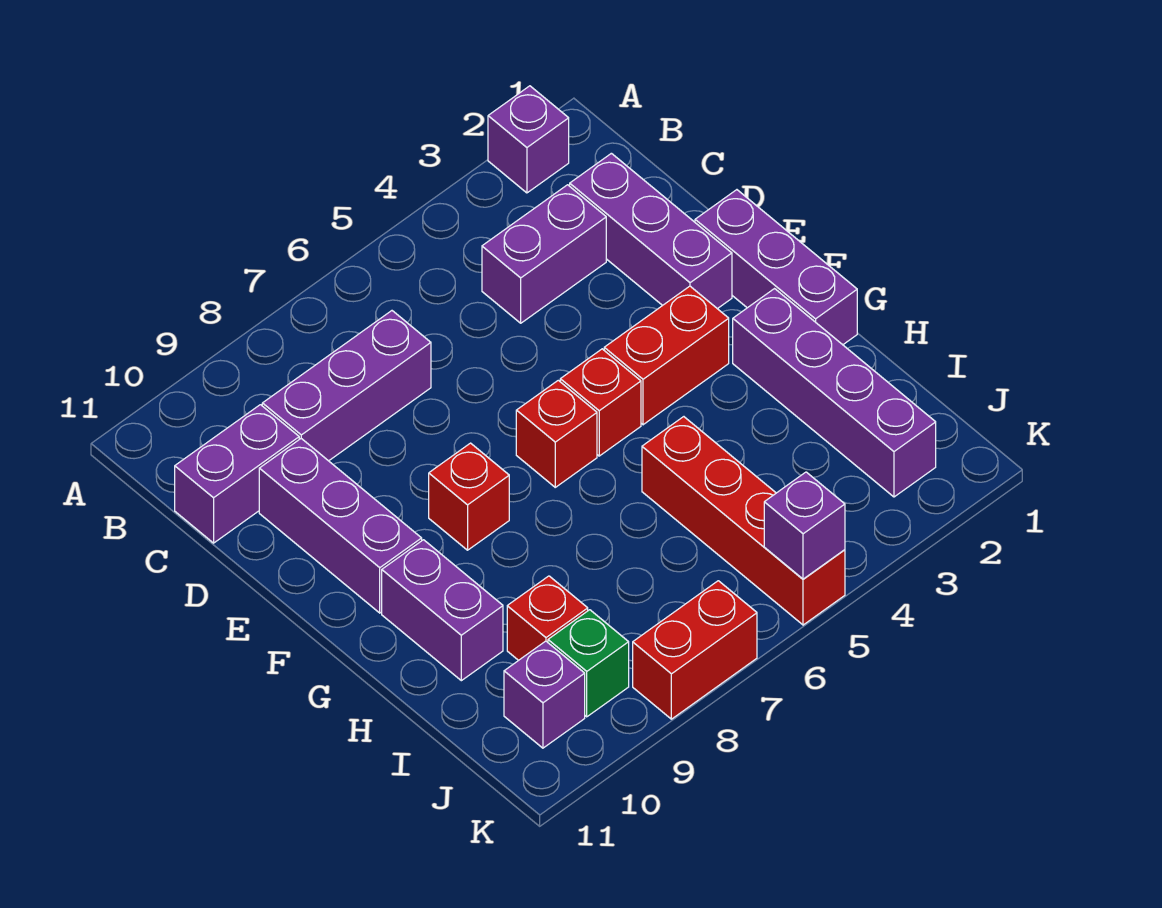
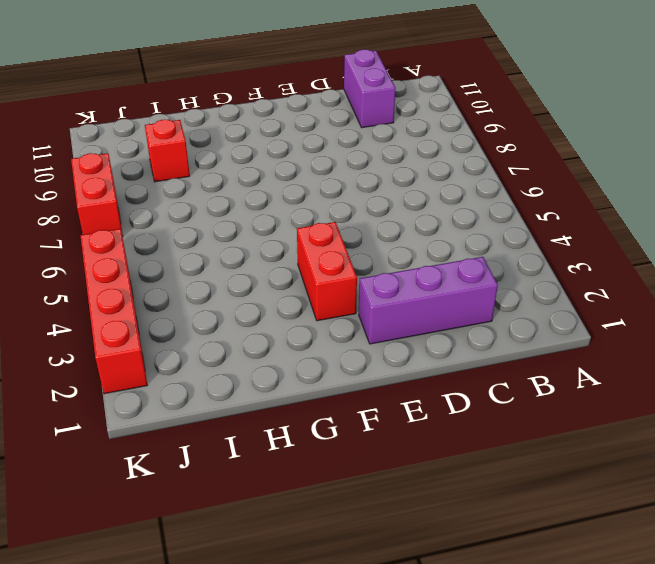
red 1x4 brick [80,229,147,394] -> red 1x4 brick turned to [642,417,845,625]
none -> purple 1x1 brick [488,86,569,193]
none -> purple 1x2 brick [482,185,606,323]
none -> purple 1x3 brick [262,311,431,461]

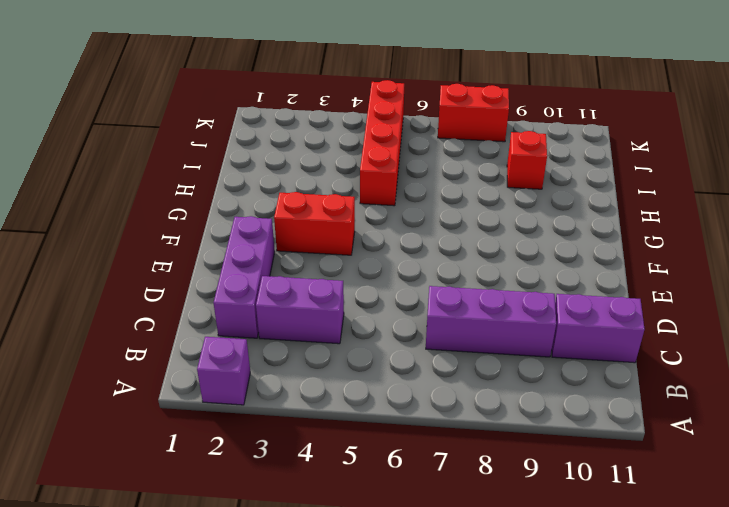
none -> purple 1x3 brick [259,439,422,613]
none -> purple 1x3 brick [695,190,857,345]
none -> red 1x1 brick [560,349,641,456]

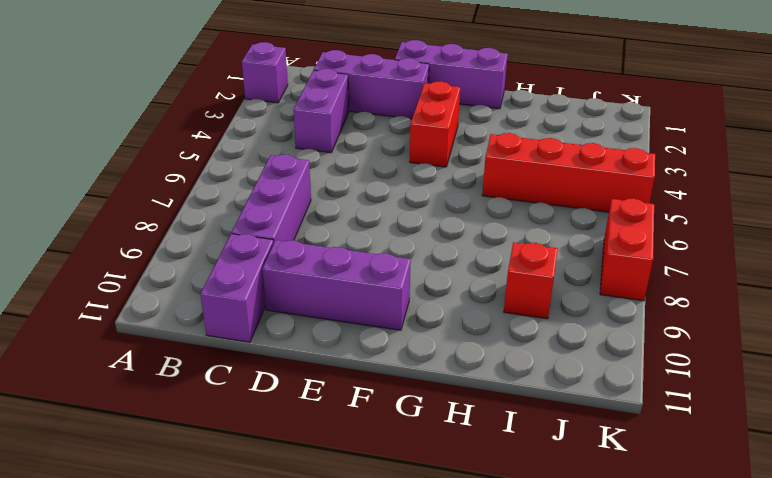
none -> red 1x1 brick [560,349,641,456]
none -> red 1x1 brick [516,380,597,487]
none -> red 1x1 brick [429,443,509,550]

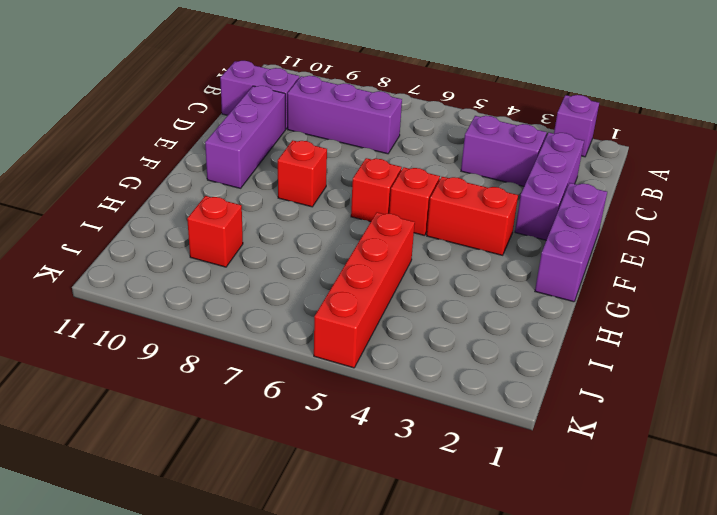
none -> purple 1x4 brick [733,289,936,497]
none -> purple 1x2 brick [382,540,503,681]
none -> green 1x1 brick [548,610,629,717]

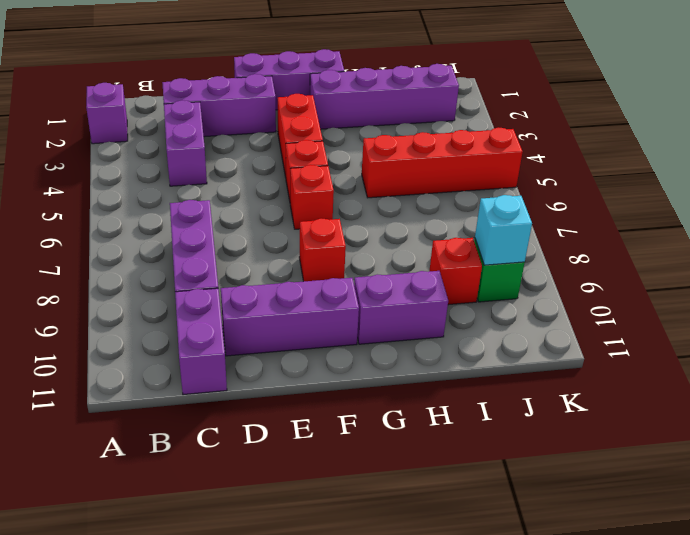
cyan 1x1 brick [475,195,532,265] -> none
none -> purple 1x1 brick [504,641,585,748]
none -> red 1x2 brick [633,581,757,719]
none -> purple 1x1 brick [764,472,845,579]

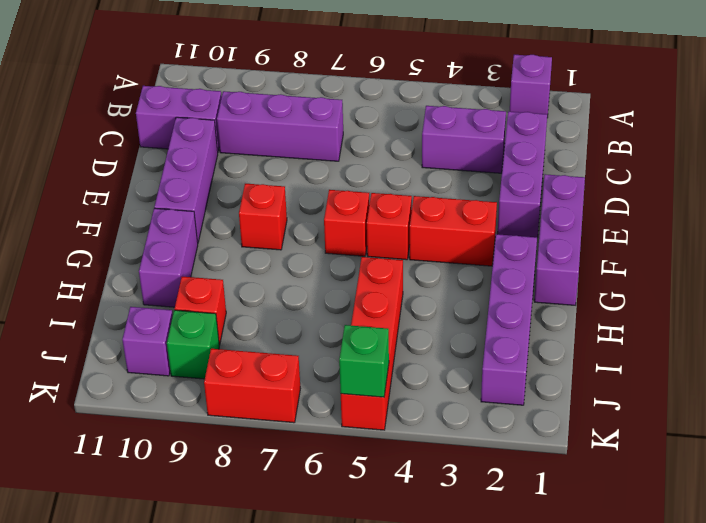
green 1x1 brick [339,325,389,397] -> purple 1x1 brick [764,472,845,579]

